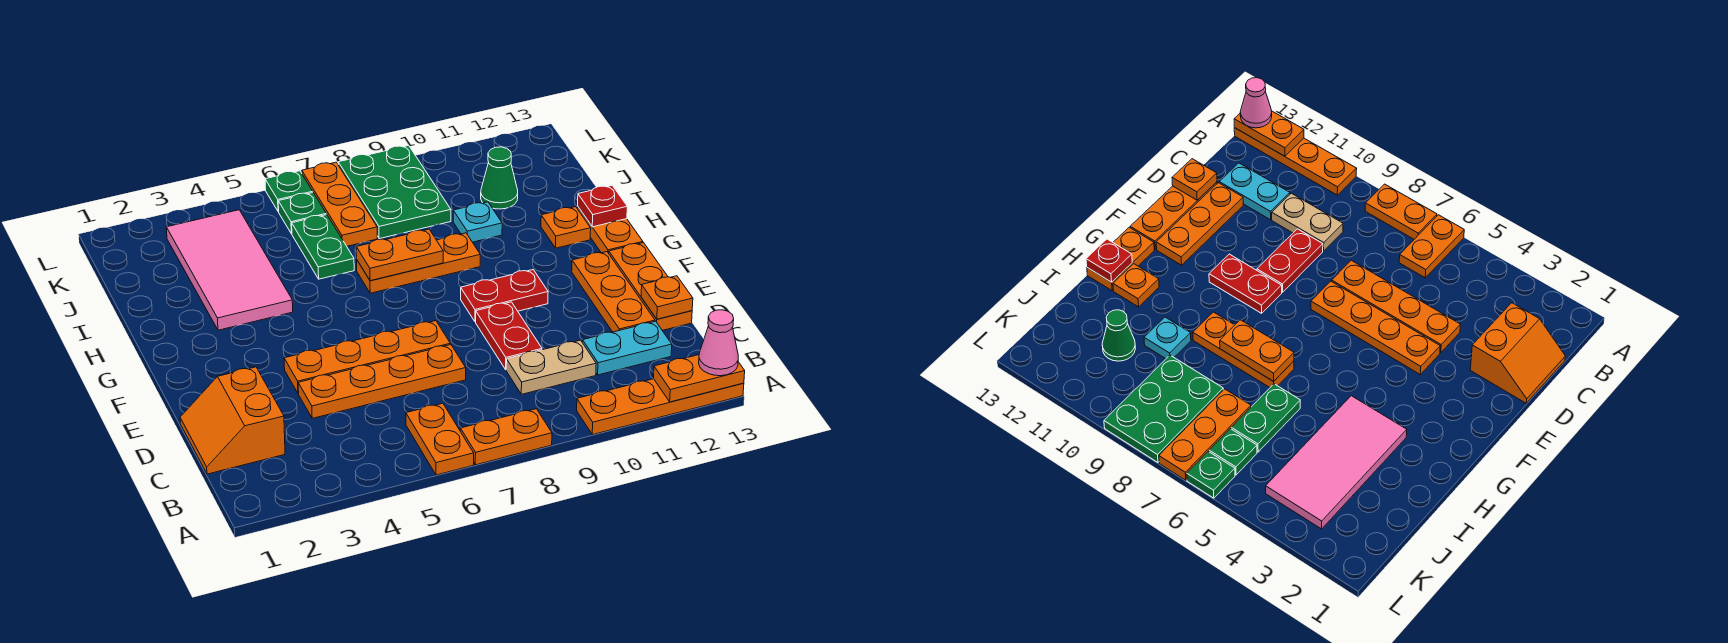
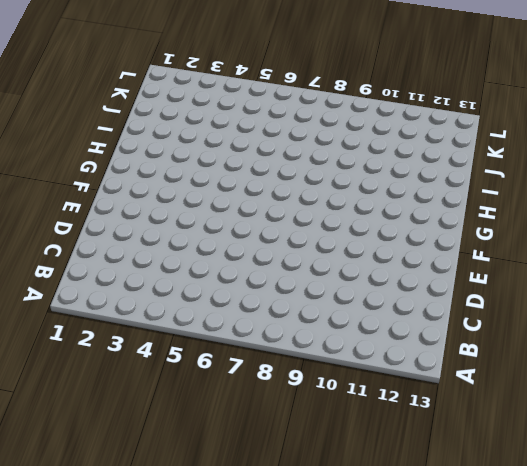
none -> orange 1x2 plate [406,403,474,475]
none -> orange 1x2 plate [460,409,552,465]
none -> orange 1x4 plate [577,379,744,435]

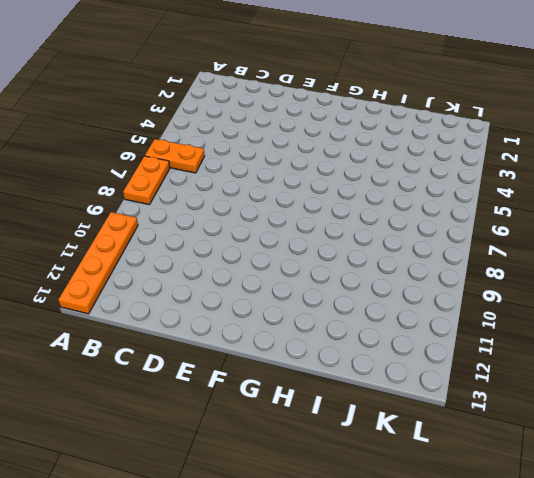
none -> orange 2x2 slope [180,367,285,474]
none -> tan 1x2 plate [506,340,596,394]
none -> cyan 1x2 plate [582,321,672,375]

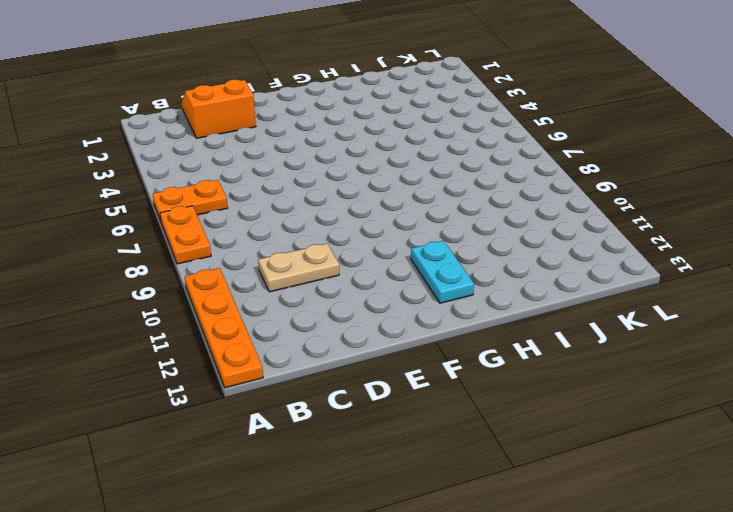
tan 1x2 plate [258,244,339,292] -> tan 1x2 plate turned to [506,340,596,394]
cyan 1x2 plate [411,241,474,303] -> cyan 1x2 plate moved to [582,321,672,375]
none -> orange 1x4 plate [298,345,466,418]
none -> red 1x2 plate [476,302,542,370]
none -> orange 1x3 plate [572,252,655,332]

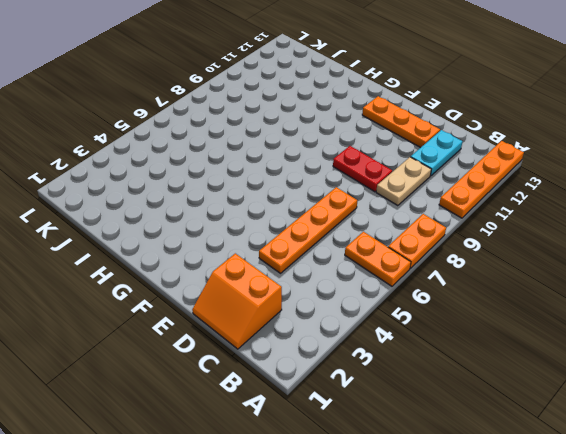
none -> orange 1x3 plate [609,243,692,330]
none -> orange 1x4 plate [284,321,450,393]
none -> red 1x2 plate [461,270,548,322]

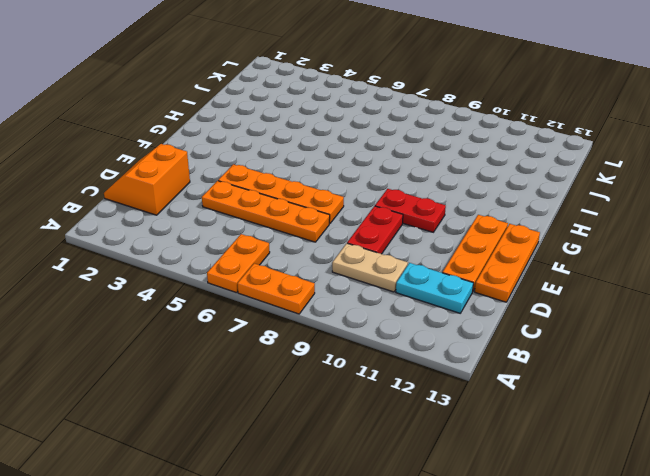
none -> orange 1x4 plate [577,379,744,435]
none -> orange 1x2 plate [577,207,643,253]
none -> pink 2x4 tile [166,210,293,330]

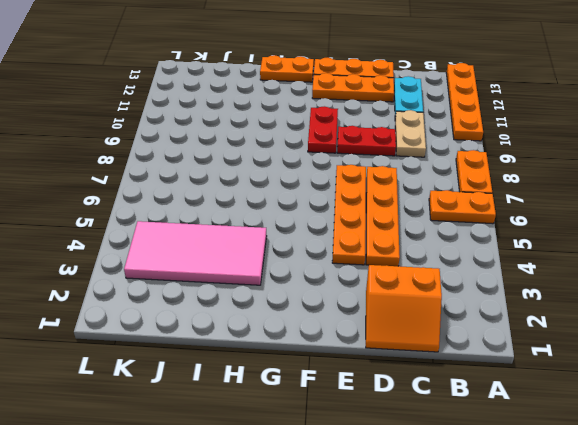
none -> orange 1x3 plate [357,233,480,293]
none -> orange 1x1 plate [541,207,591,248]
none -> green 1x2 plate [292,215,354,279]

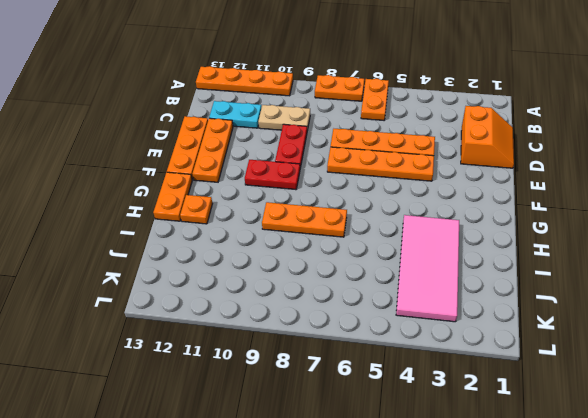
none -> green 1x2 plate [292,215,354,279]
none -> cyan 1x1 plate [453,202,502,242]
none -> orange 1x3 plate [302,162,377,246]

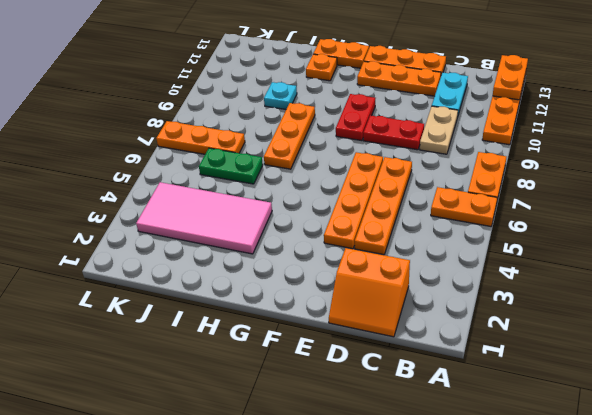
none -> green 2x3 plate [338,145,451,239]
none -> green 1x1 cone [481,147,518,209]
none -> green 1x1 plate [278,193,326,234]

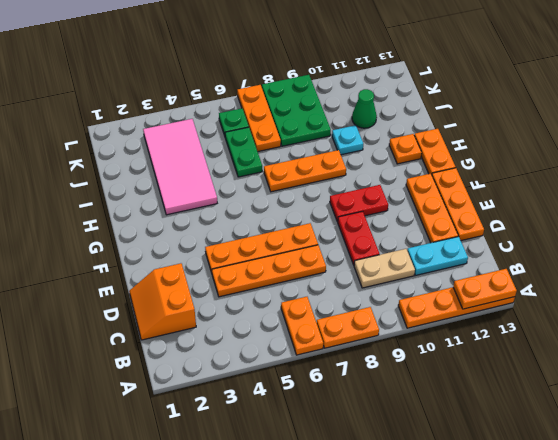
none -> green 1x1 plate [265,171,313,212]
none -> orange 1x1 plate [641,276,693,319]
none -> orange 1x2 plate [356,229,443,281]

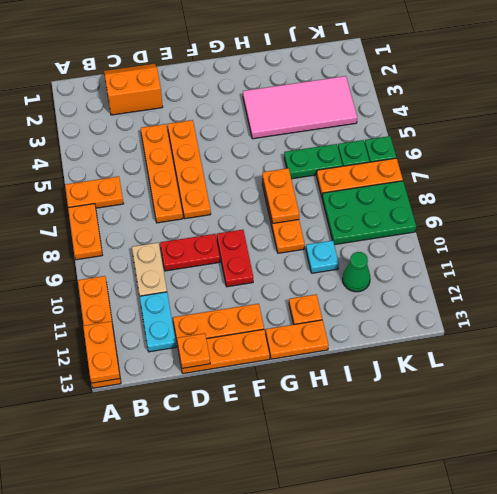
none -> red 1x1 plate [578,186,627,227]
none -> pink 1x1 cone [699,310,738,376]

